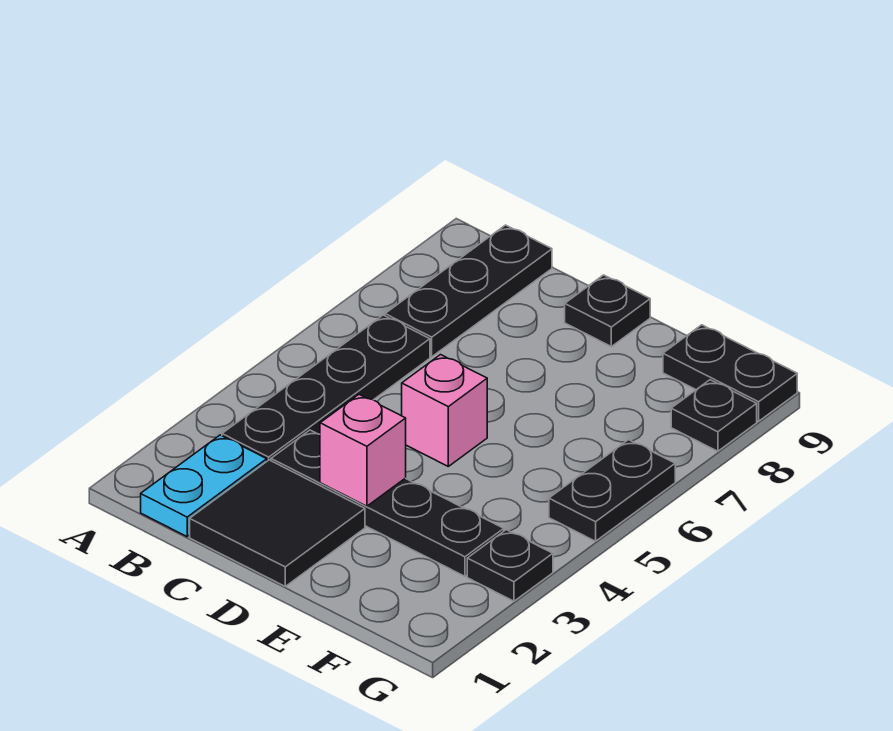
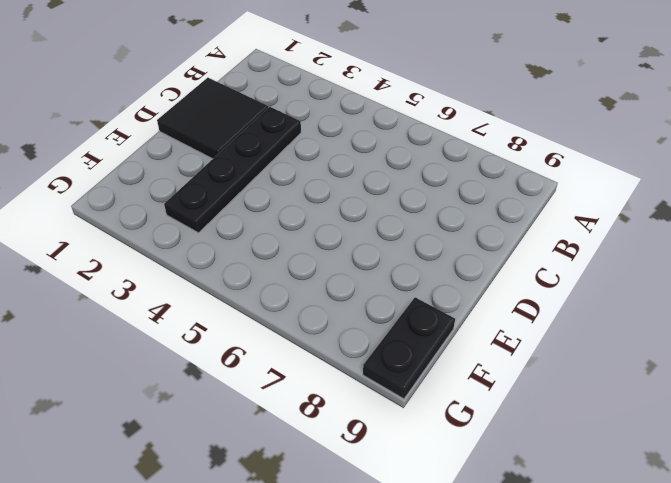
none -> cyan 1x2 plate [141,435,267,536]
none -> black 1x4 plate [222,315,430,461]
none -> black 1x3 plate [385,225,552,357]

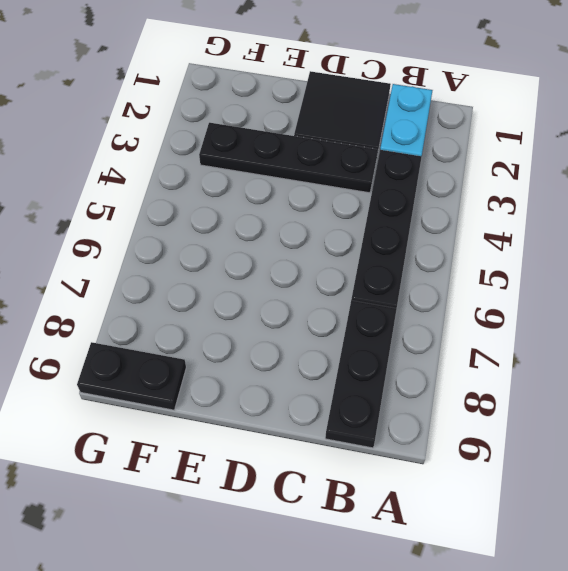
none -> pink 1x1 brick [402,355,487,466]
none -> black 1x1 plate [565,275,650,347]
none -> black 1x1 plate [467,530,553,601]

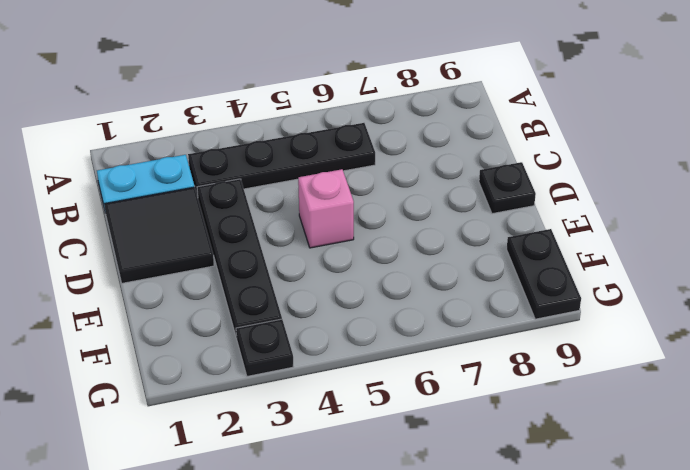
none -> black 1x3 plate [385,225,552,357]
none -> black 1x2 plate [549,440,675,541]
none -> black 1x1 plate [671,380,757,451]

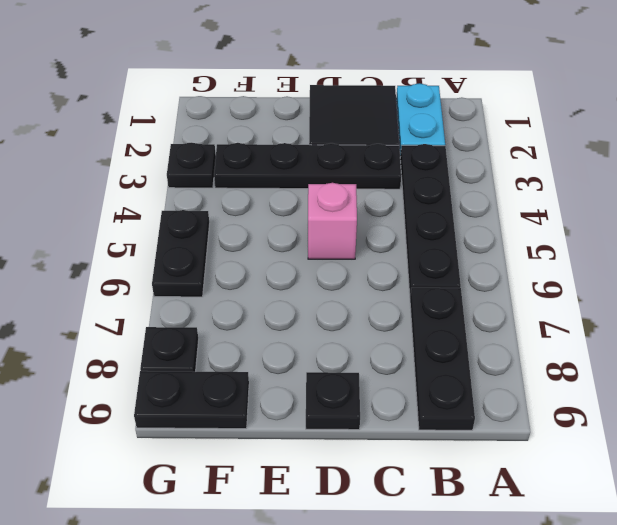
none -> pink 1x1 brick [320,395,406,506]

